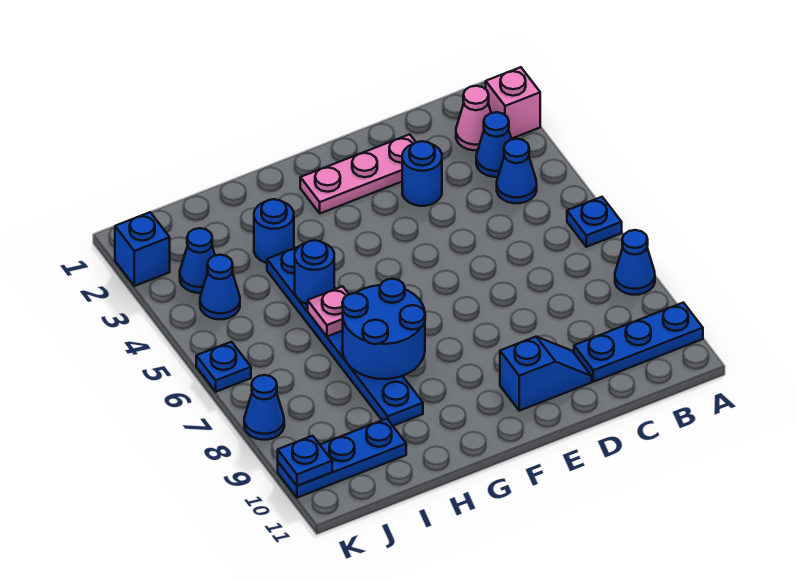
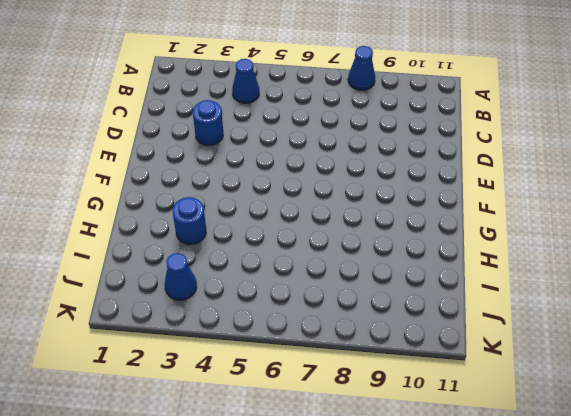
none -> pink 1x1 brick [486,67,540,139]
none -> blue 1x1 plate [567,197,622,247]
none -> blue 1x3 plate [574,303,703,382]

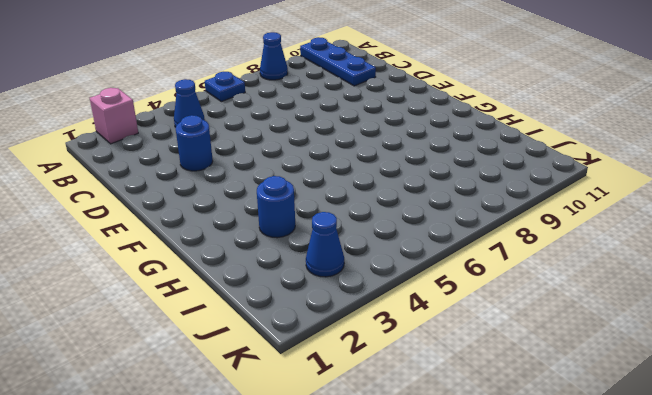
none -> pink 1x1 cone [456,86,491,150]
none -> blue 1x1 cone [476,112,512,177]
none -> pink 1x3 plate [300,134,416,213]

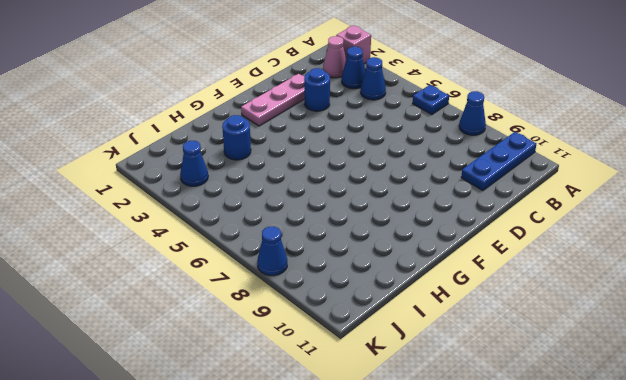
none -> blue 1x2 slope [500,337,592,411]
none -> blue 1x6 plate [267,247,423,426]
none -> blue 1x3 plate [278,419,406,498]

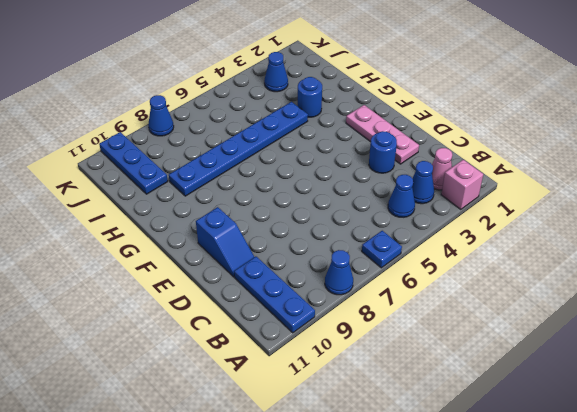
none -> blue 1x1 cone [200,255,240,319]
none -> blue 1x1 brick [115,212,170,286]
none -> blue 1x1 plate [196,342,251,392]

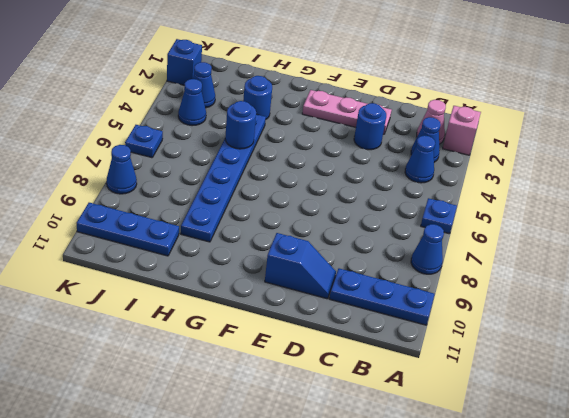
none -> blue 2x2 round brick [342,279,425,379]
none -> pink 1x1 plate [308,286,349,336]
none -> blue 1x1 plate [278,436,332,486]

